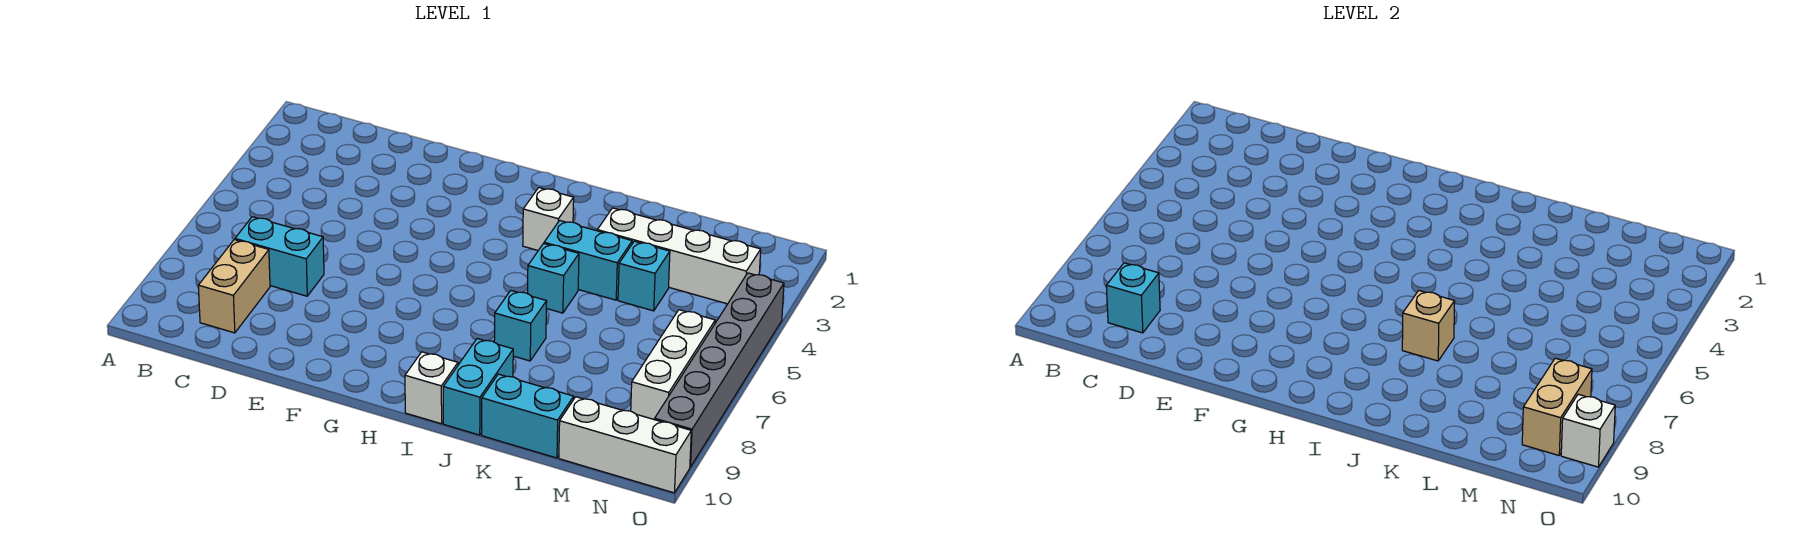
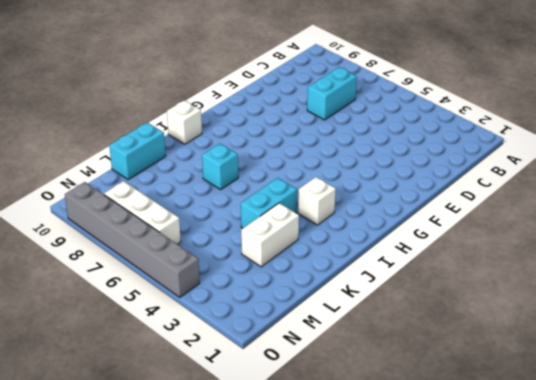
white 1x2 brick [241,203,299,267] -> white 1x4 brick [597,208,761,304]
none -> tan 1x2 brick [198,240,270,333]
none -> cyan 1x1 brick [528,244,579,313]
none -> cyan 1x2 brick [443,339,513,435]

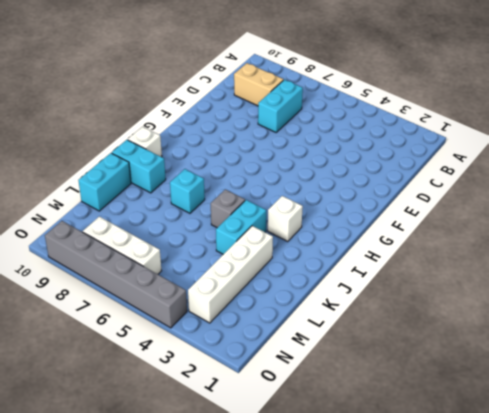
grey 1x1 brick [211,189,245,228] -> cyan 1x1 brick [528,244,579,313]
none -> cyan 1x1 brick [618,241,670,311]
none -> white 1x3 brick [559,397,691,493]
none -> cyan 1x1 brick [1106,263,1160,333]

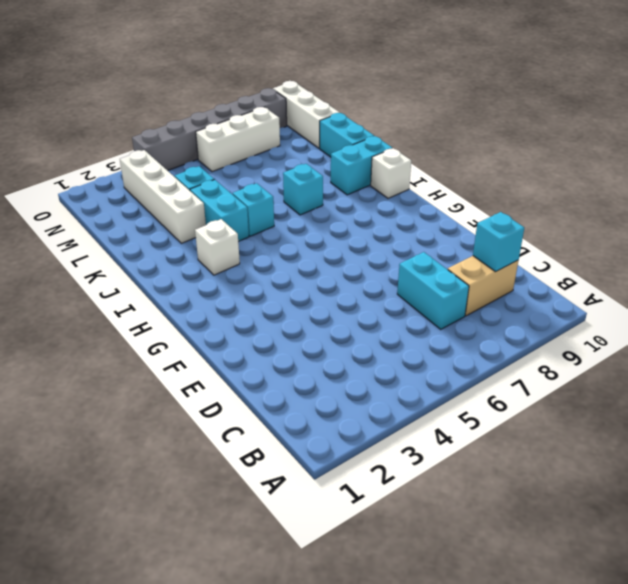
none -> tan 1x1 brick [1402,291,1455,361]
none -> tan 1x2 brick [1522,358,1592,455]
none -> white 1x1 brick [1561,394,1615,467]

